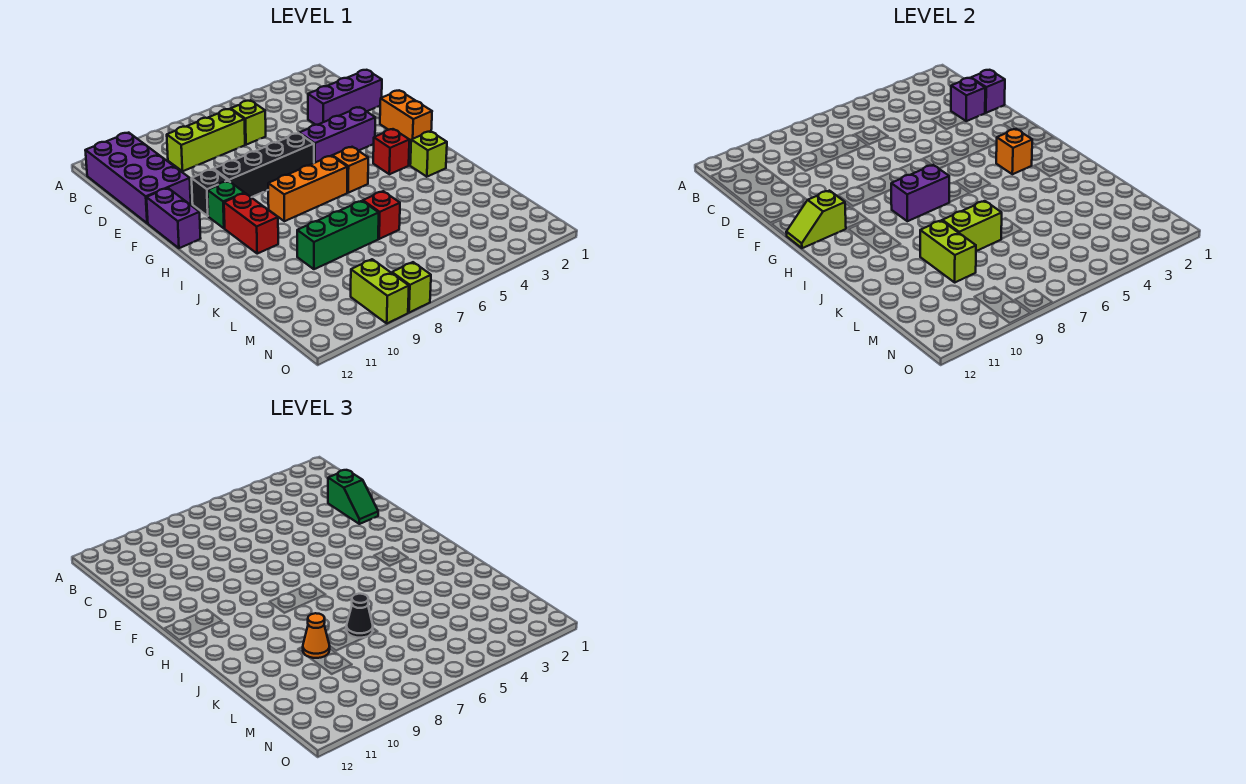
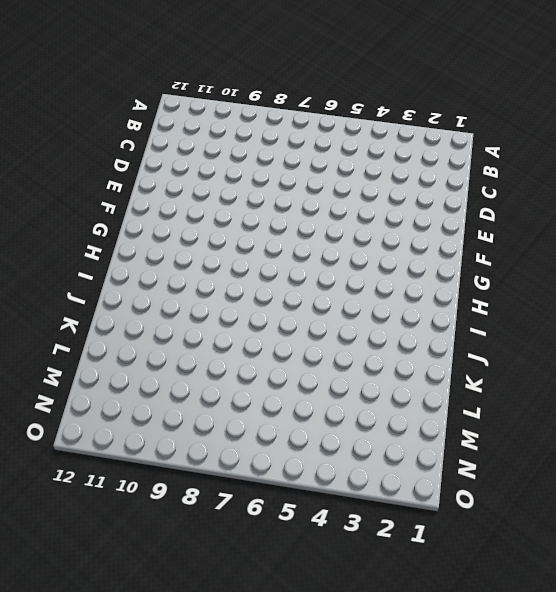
none -> purple 2x4 brick [85,133,191,223]
none -> lime 1x1 brick [231,100,266,145]
none -> lime 1x3 brick [167,109,245,171]

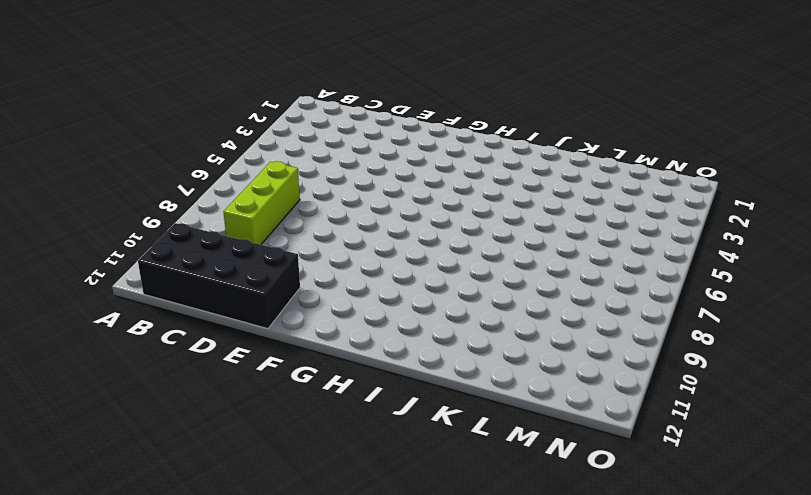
black 2x4 brick [138,223,300,329] -> purple 2x4 brick [85,133,191,223]
none -> lime 1x1 brick [231,100,266,145]
none -> purple 1x3 brick [308,70,382,125]
none -> orange 1x2 brick [380,91,432,144]

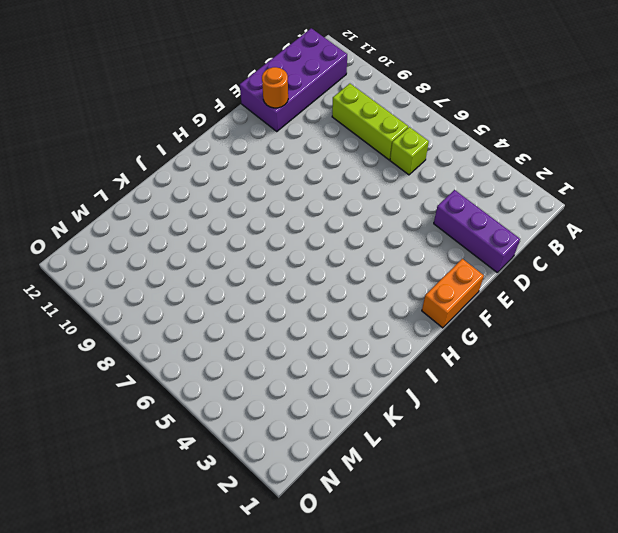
orange 1x1 round brick [262,67,288,108] -> none
none -> purple 1x3 brick [299,107,375,163]
none -> black 1x4 brick [214,133,314,197]
none -> black 1x1 brick [192,169,228,216]

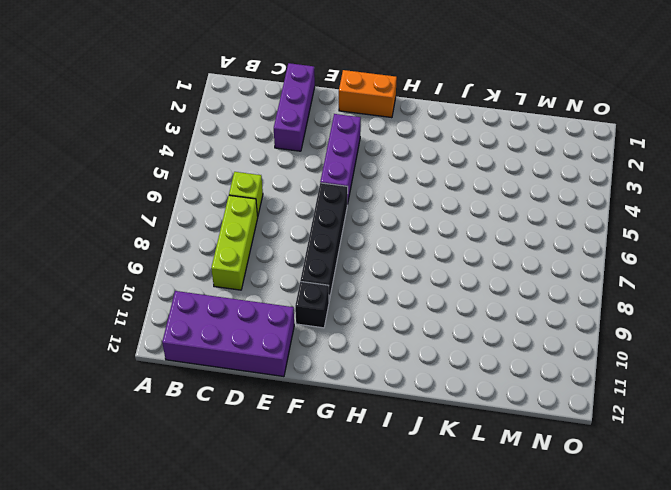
none -> purple 1x2 brick [146,188,201,248]
none -> green 1x1 brick [208,181,244,228]
none -> red 1x1 brick [373,129,409,174]

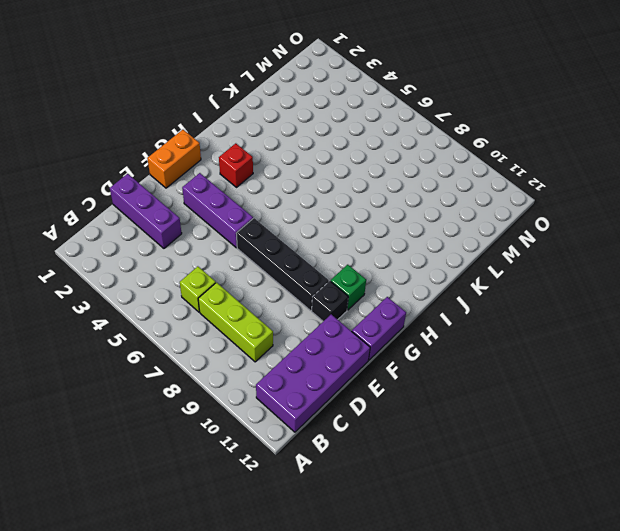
none -> orange 1x1 brick [332,147,368,193]
none -> orange 1x3 brick [268,156,348,221]
none -> red 1x2 brick [224,193,278,254]

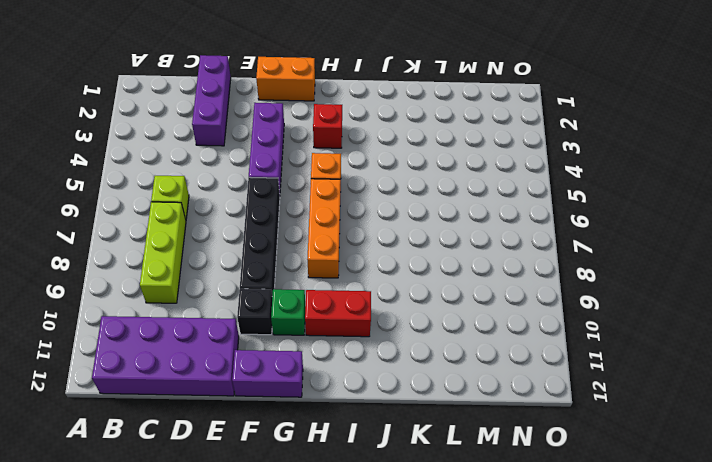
none -> lime 1x1 brick [410,131,447,177]
none -> red 1x1 brick [363,191,400,239]
none -> green 1x3 brick [297,201,379,269]

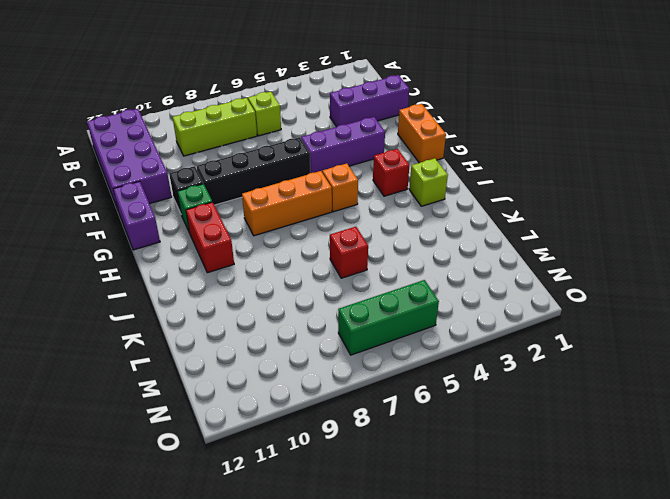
green 1x3 brick [338,280,439,355] -> green 1x3 brick moved to [297,201,379,269]
none -> lime 1x2 brick [351,259,409,323]
none -> lime 1x1 brick [392,262,431,313]
none -> purple 1x1 brick [971,70,1005,113]

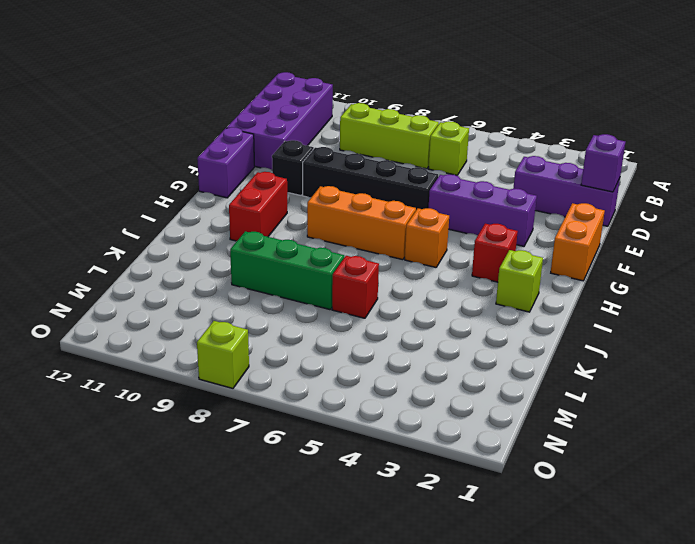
none -> green 1x1 brick [208,181,244,228]
none -> lime 1x2 brick [351,259,409,323]
none -> purple 1x1 brick [951,78,985,121]

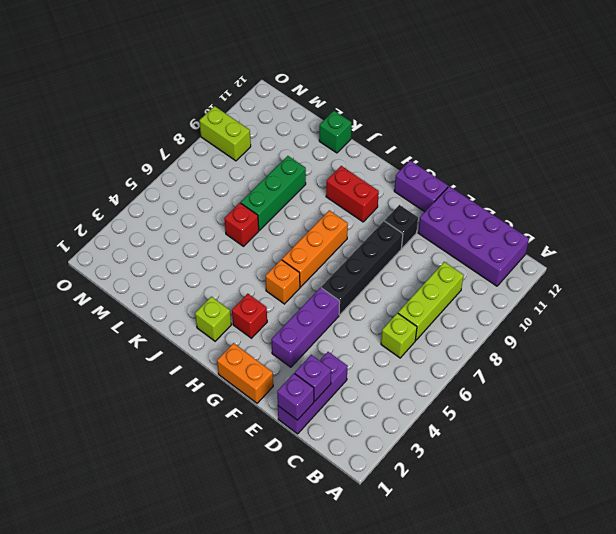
green 1x1 brick [319,111,352,153] -> green 1x1 brick moved to [208,181,244,228]
none -> lime 1x1 brick [392,262,431,313]
none -> lime 1x2 slope [786,191,846,248]
none -> orange 1x1 brick [996,129,1032,174]

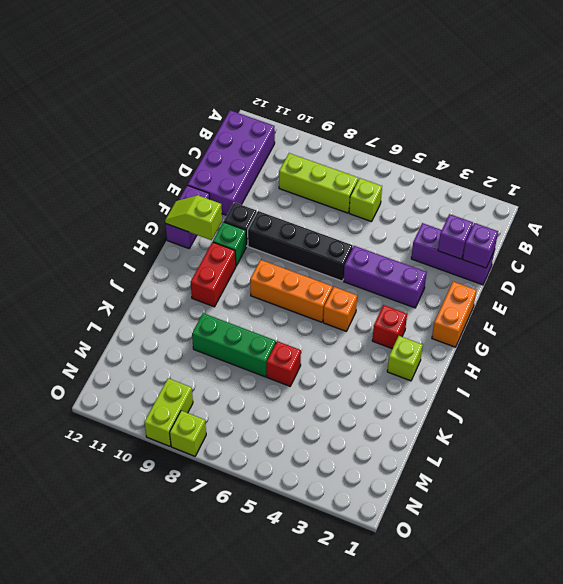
none -> orange 1x1 brick [996,129,1032,174]
none -> purple 1x2 brick [891,165,949,221]
none -> lime 1x2 brick [942,201,1002,251]

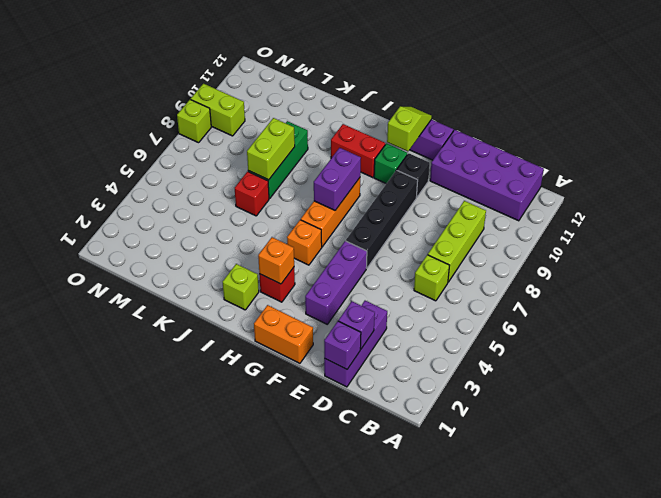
none -> lime 1x2 brick [920,220,976,282]
none -> green 1x2 slope [328,470,378,524]
none -> black 1x1 cone [346,594,373,638]

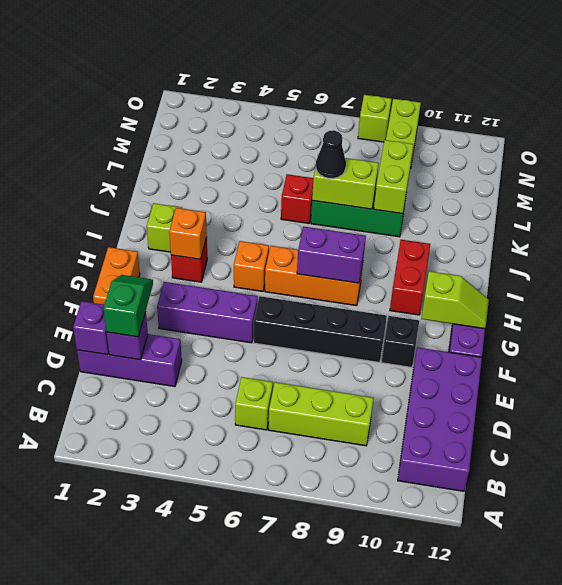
none -> green 1x1 brick [208,181,244,228]
none -> orange 1x1 cone [303,613,330,658]

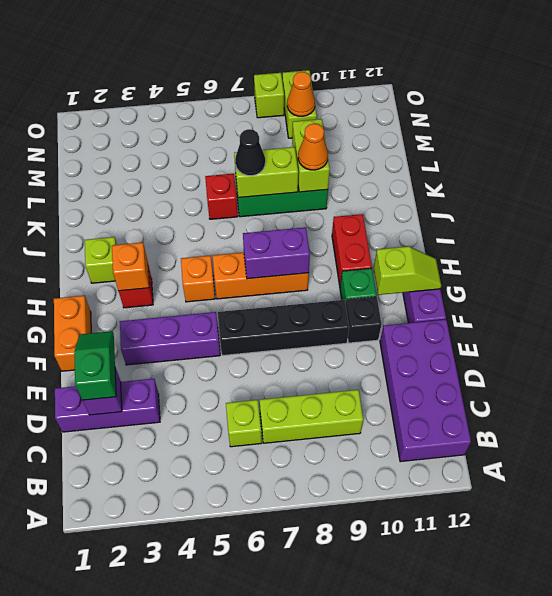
orange 1x1 cone [287,72,315,116] -> none
none -> purple 1x1 brick [971,70,1005,113]

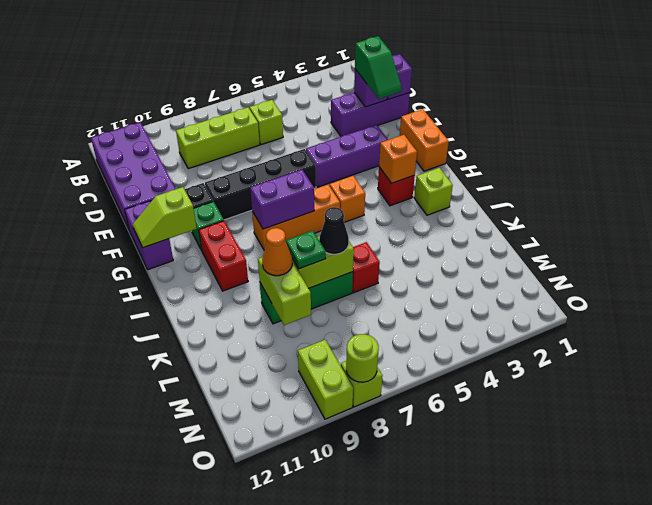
green 1x1 plate [286,231,326,269] -> none
lime 1x1 round brick [346,334,379,382] -> none

